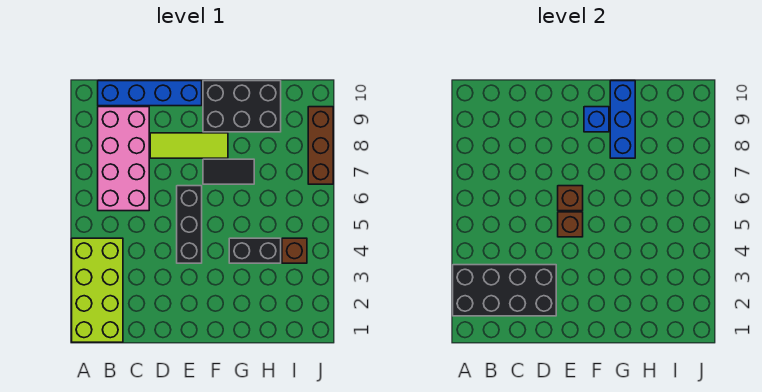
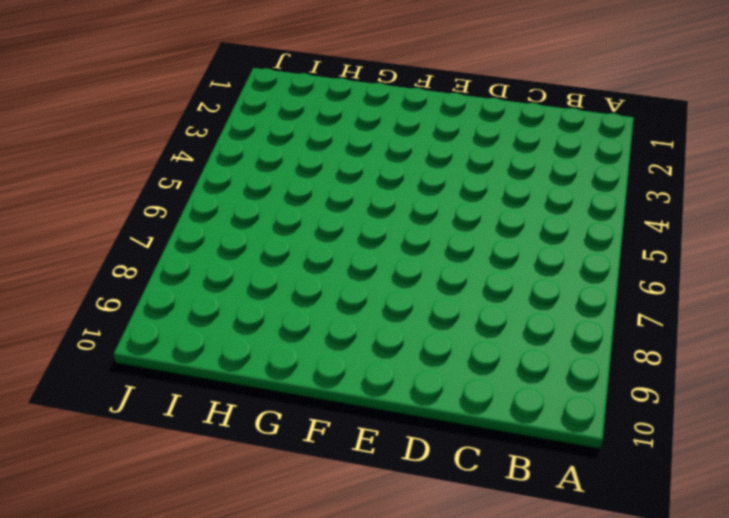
none -> lime 2x4 brick [72,238,123,342]
none -> pink 2x4 brick [98,107,149,211]
none -> blue 1x4 brick [98,81,202,106]

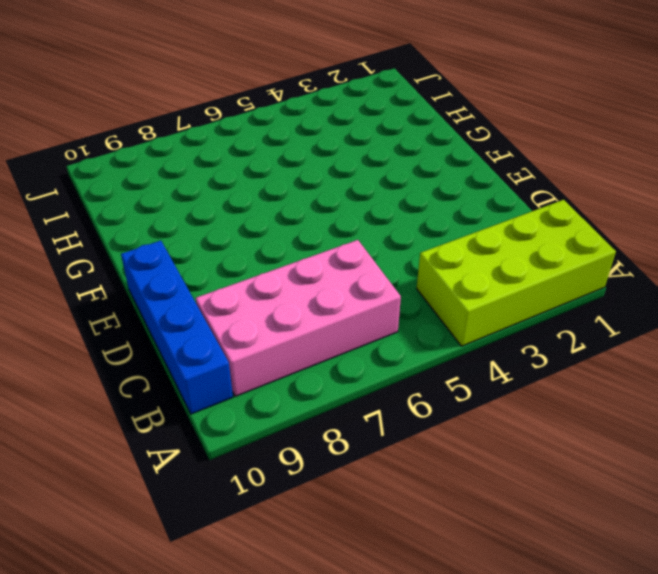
none -> lime 1x3 tile [150,133,228,158]
none -> black 1x3 brick [177,186,202,263]
none -> black 1x2 tile [203,159,254,184]

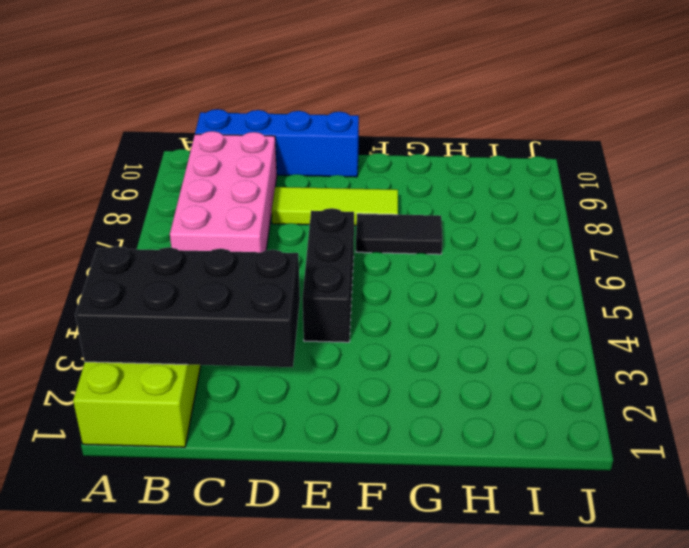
none -> black 2x3 brick [203,81,281,132]
none -> black 1x2 brick [229,238,281,263]
none -> brown 1x1 brick [282,238,307,263]

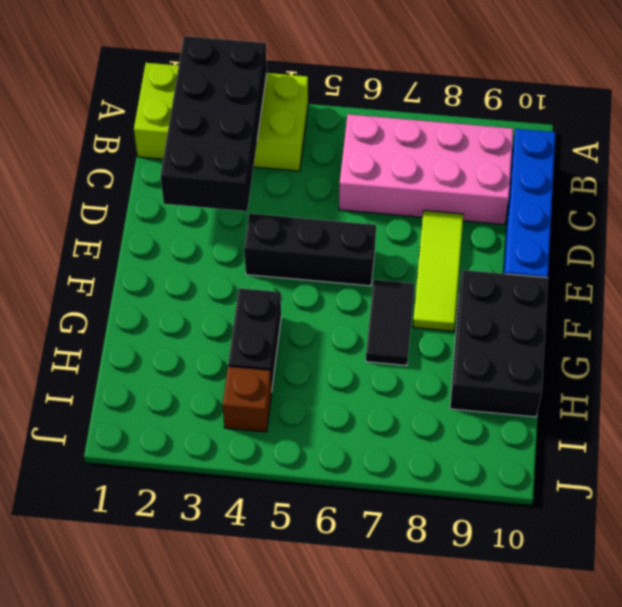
none -> brown 1x3 brick [308,107,333,184]
none -> brown 1x1 brick [558,212,583,237]
none -> brown 1x1 brick [558,186,583,211]

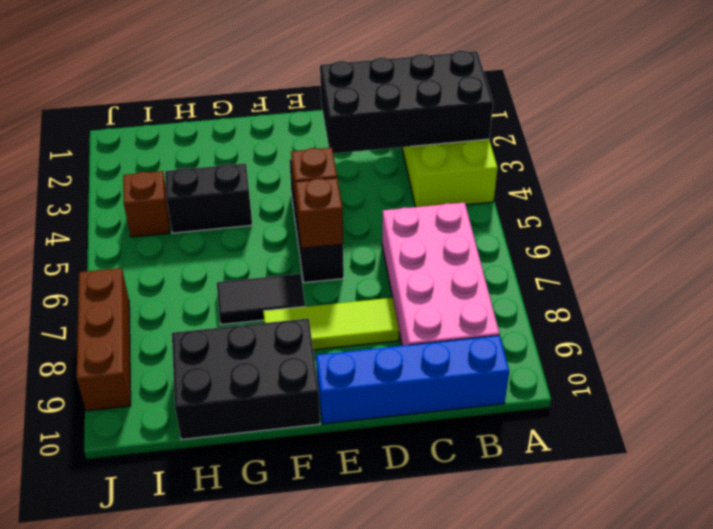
none -> blue 1x1 brick [584,107,609,132]
none -> blue 1x3 brick [610,81,635,158]

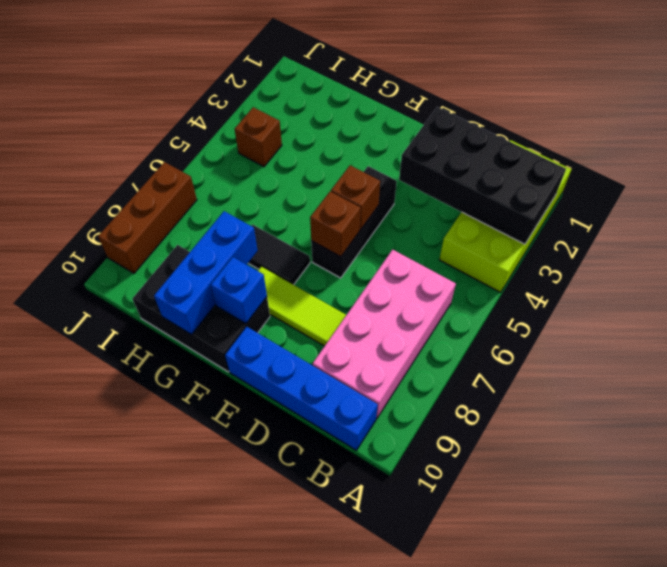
none -> black 1x2 brick [229,238,281,263]

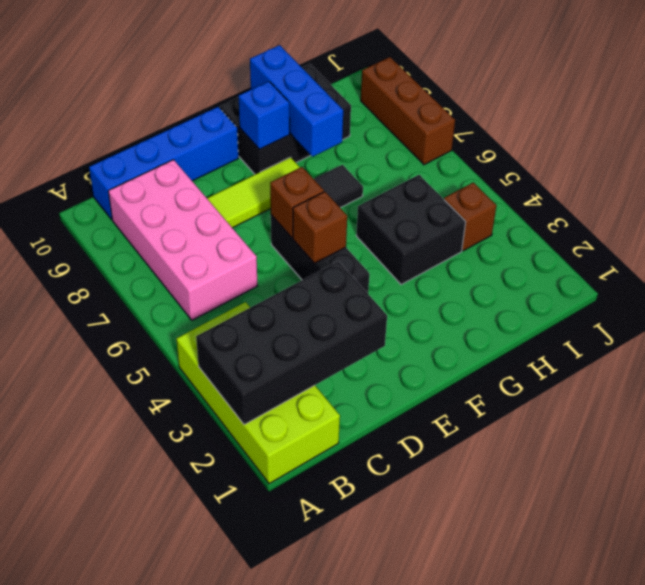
black 2x2 brick [356,175,466,285] -> black 1x2 brick [229,238,281,263]

